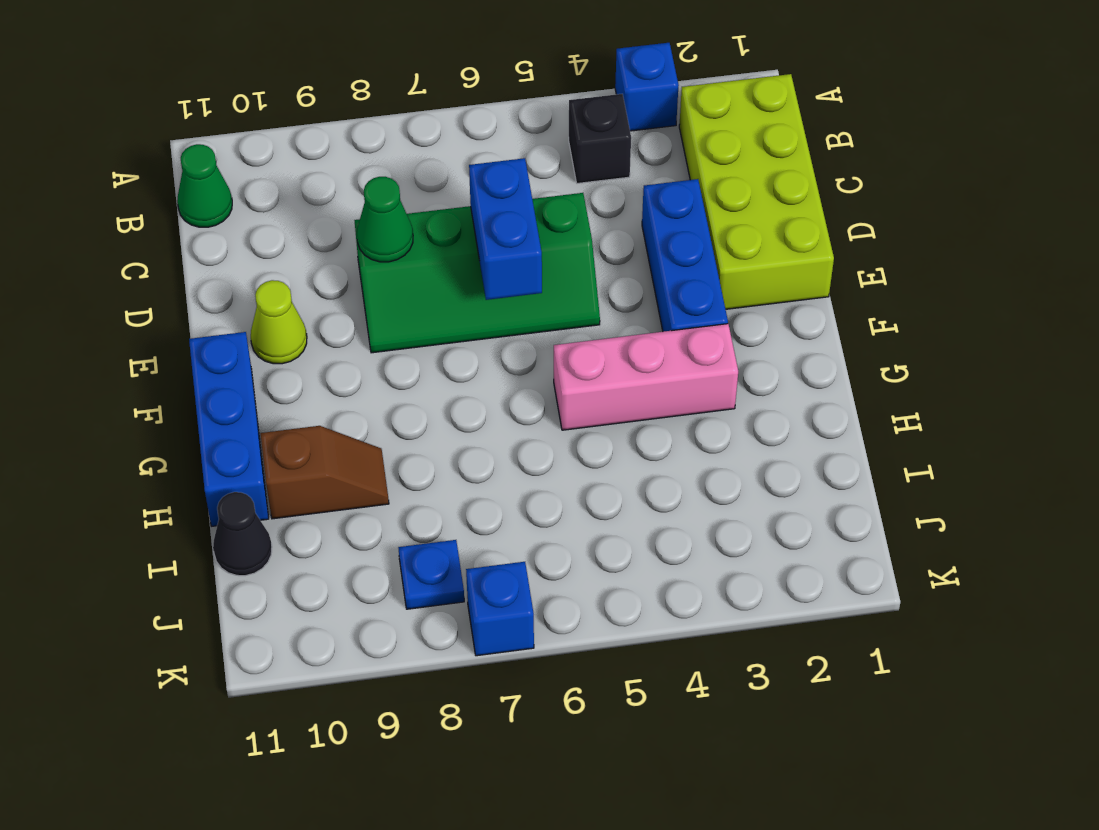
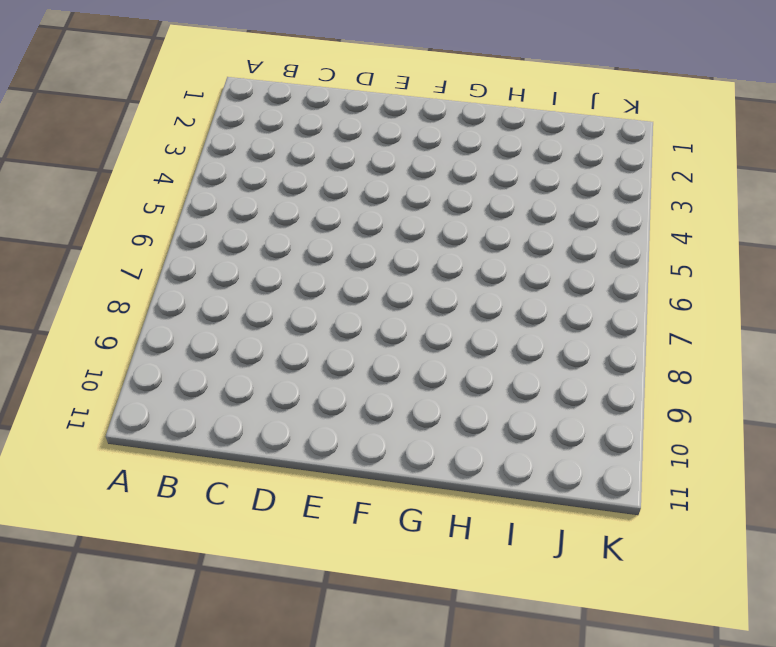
none -> blue 1x1 brick [615,43,679,131]
none -> lime 2x4 brick [679,74,834,309]
none -> black 1x1 brick [569,94,631,183]

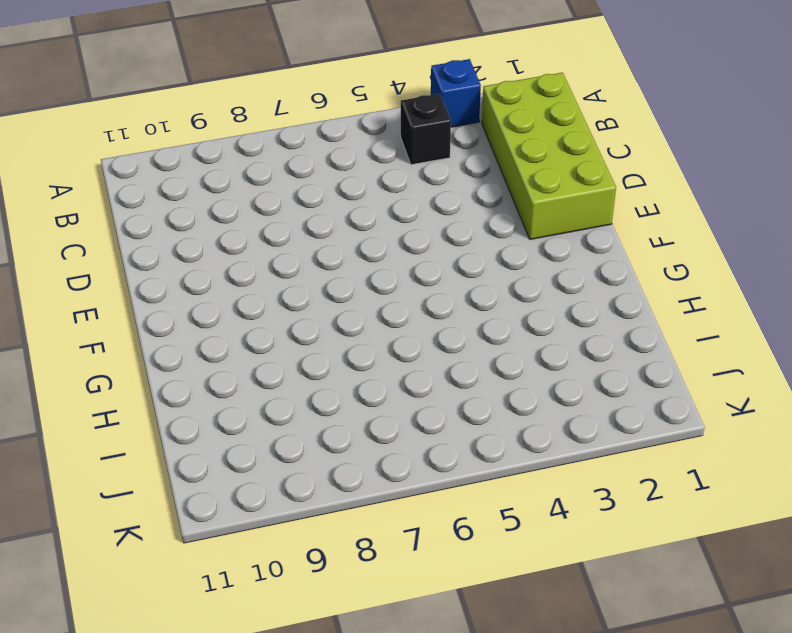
none -> green 1x1 cone [177,144,232,227]
none -> blue 1x3 brick [642,179,728,332]
none -> green 2x4 slope [354,193,600,353]

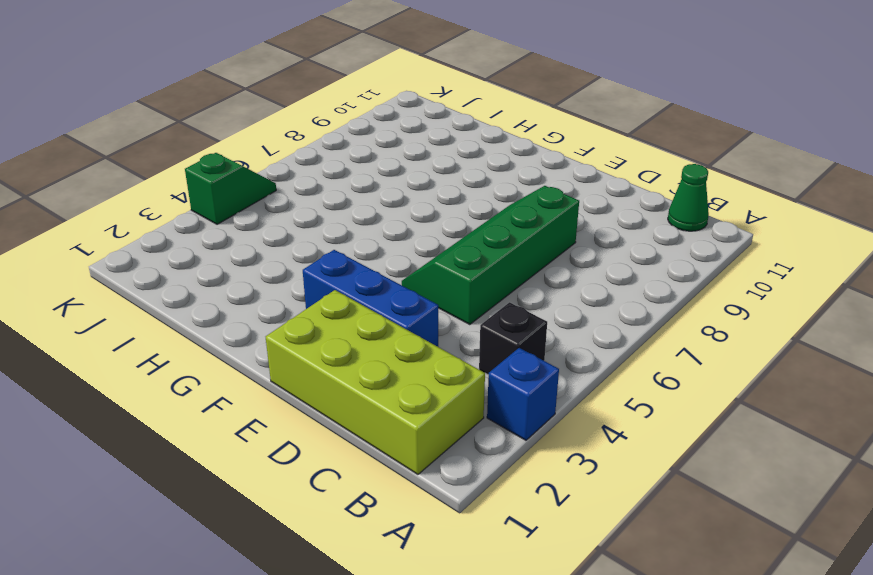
green 1x2 slope [185,153,276,224] -> none
none -> lime 1x1 cone [251,280,307,364]
none -> blue 1x3 brick [189,332,269,526]
none -> pink 1x3 brick [554,324,738,430]

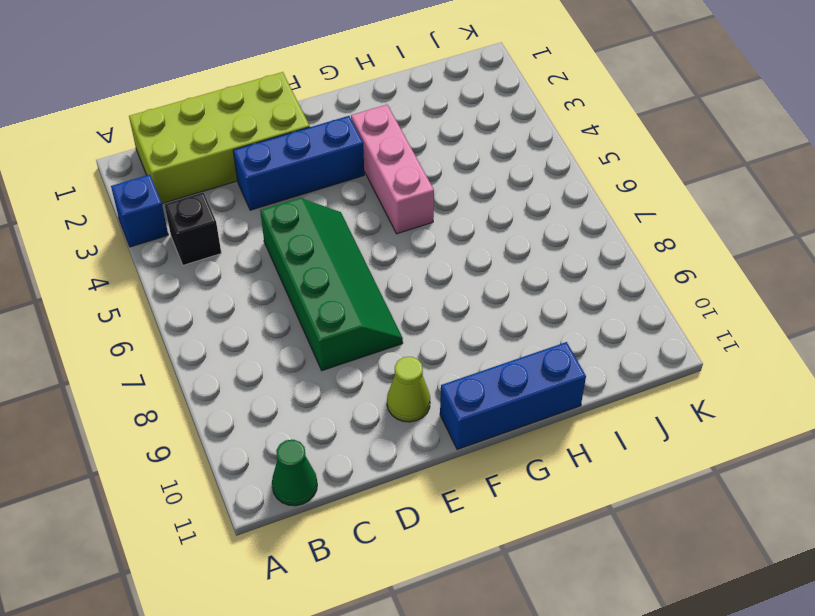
none -> brown 1x2 slope [261,426,389,519]
none -> black 1x1 cone [213,492,272,576]
none -> blue 1x1 plate [398,540,464,609]

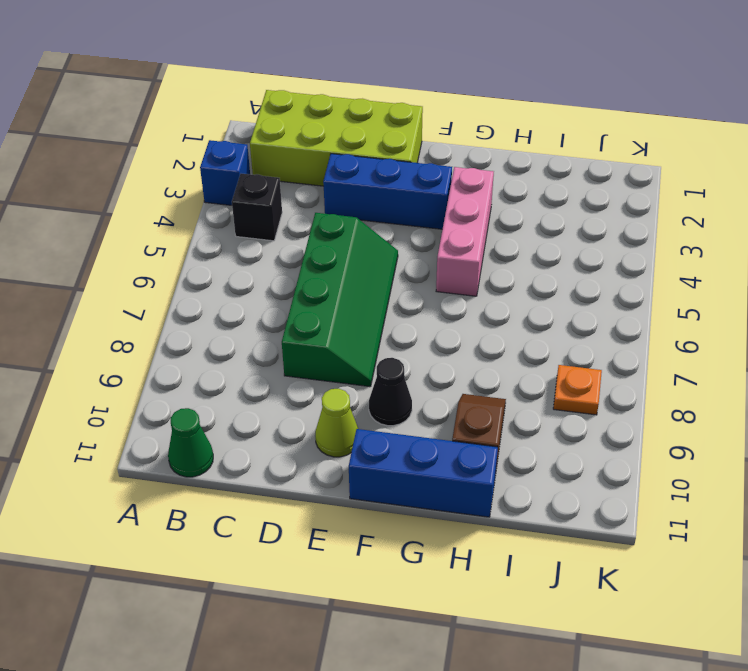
black 1x1 cone [369,358,412,426] -> black 1x1 cone moved to [213,492,272,576]
orange 1x1 plate [553,365,602,415] -> blue 1x1 plate [398,540,464,609]
none -> blue 1x1 brick [466,562,534,656]
none -> blue 1x2 brick [469,158,542,300]
none -> green 1x1 cone [357,177,413,262]

